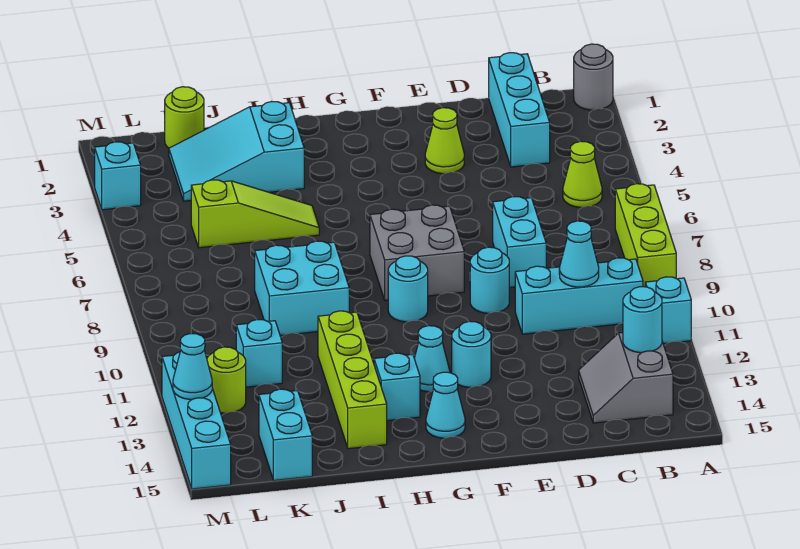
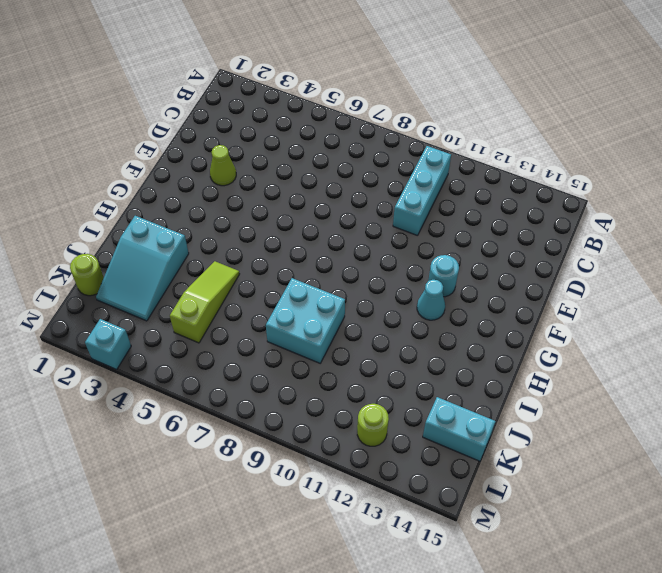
none -> grey 1x1 round brick [574,44,613,110]
none -> lime 1x3 brick [615,184,676,287]
none -> cyan 1x1 brick [645,277,691,344]

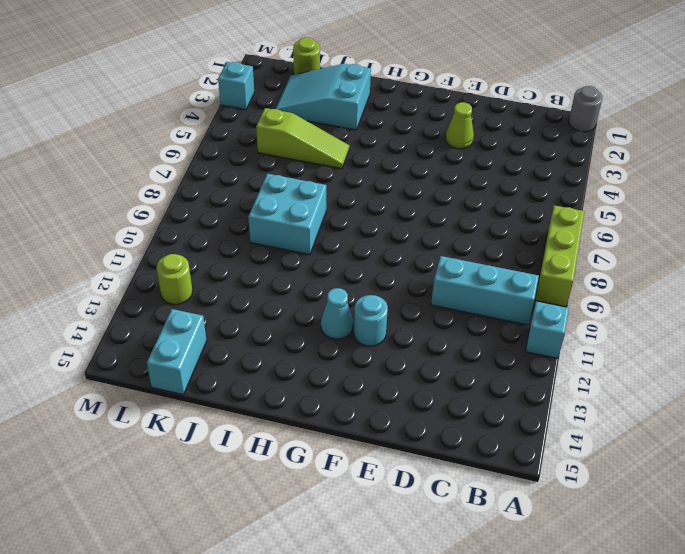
none -> lime 1x1 cone [563,141,602,207]
none -> grey 2x2 slope [579,333,673,423]
none -> cyan 1x3 brick [489,53,550,167]

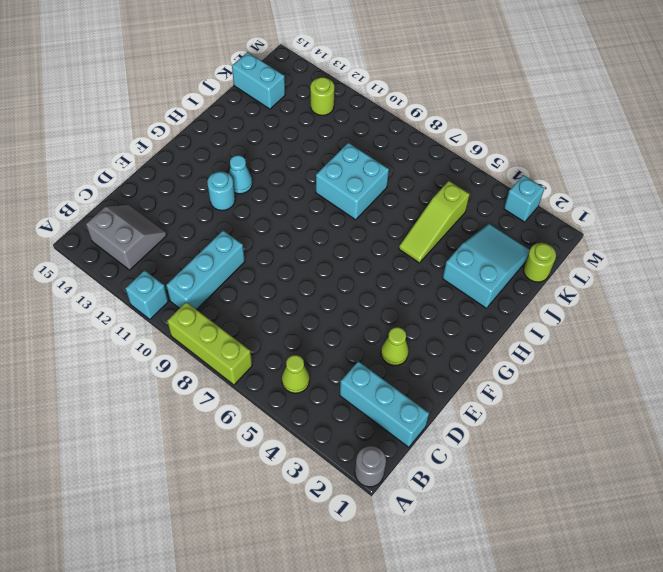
none -> cyan 1x2 brick [493,197,546,288]
none -> cyan 1x1 round brick [470,247,509,313]
none -> grey 2x2 brick [370,205,464,300]

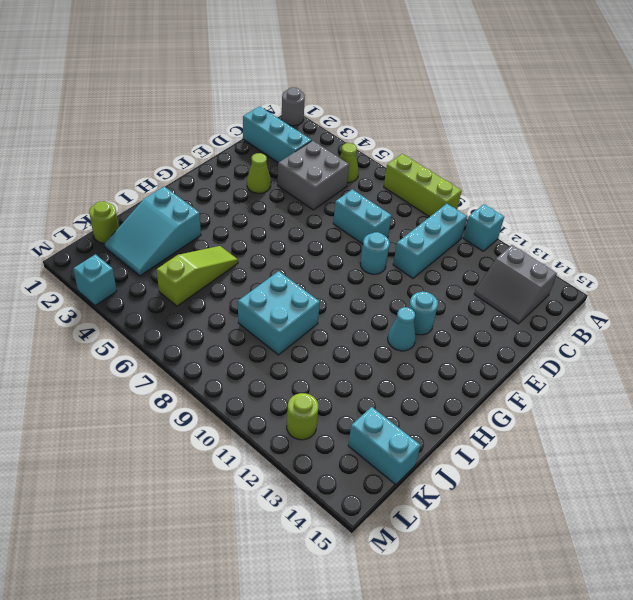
grey 2x2 brick [278,141,349,210] -> grey 2x2 brick moved to [370,205,464,300]
none -> cyan 1x1 round brick [388,256,428,322]
none -> cyan 1x1 cone [426,372,465,438]
none -> cyan 1x1 brick [374,353,420,421]

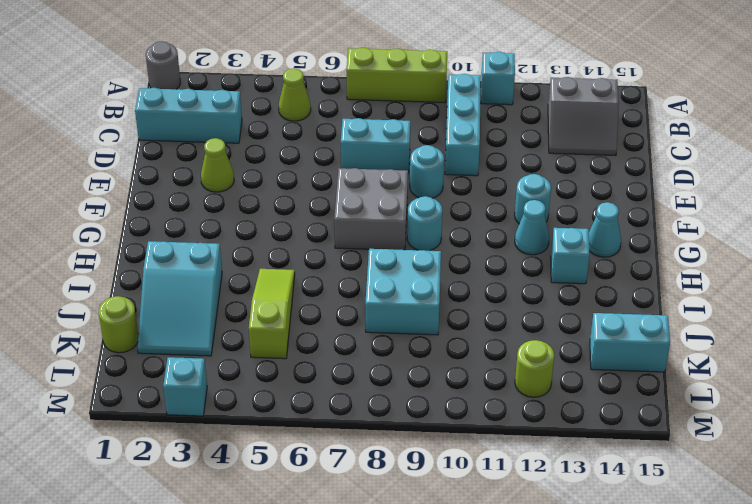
none -> lime 1x4 brick [318,311,387,449]
none -> cyan 1x1 brick [236,320,282,387]
none -> cyan 1x4 brick [162,352,231,489]

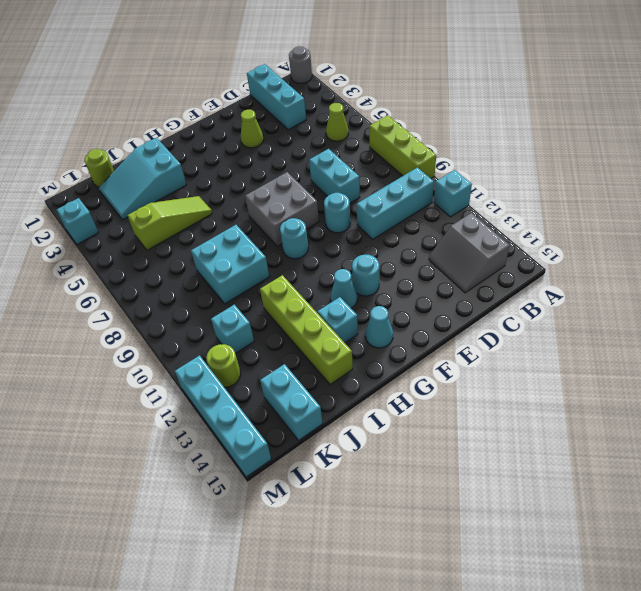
none -> cyan 1x1 round brick [623,287,662,353]
none -> cyan 1x1 cone [559,221,599,287]
none -> cyan 1x1 cone [173,334,212,400]

